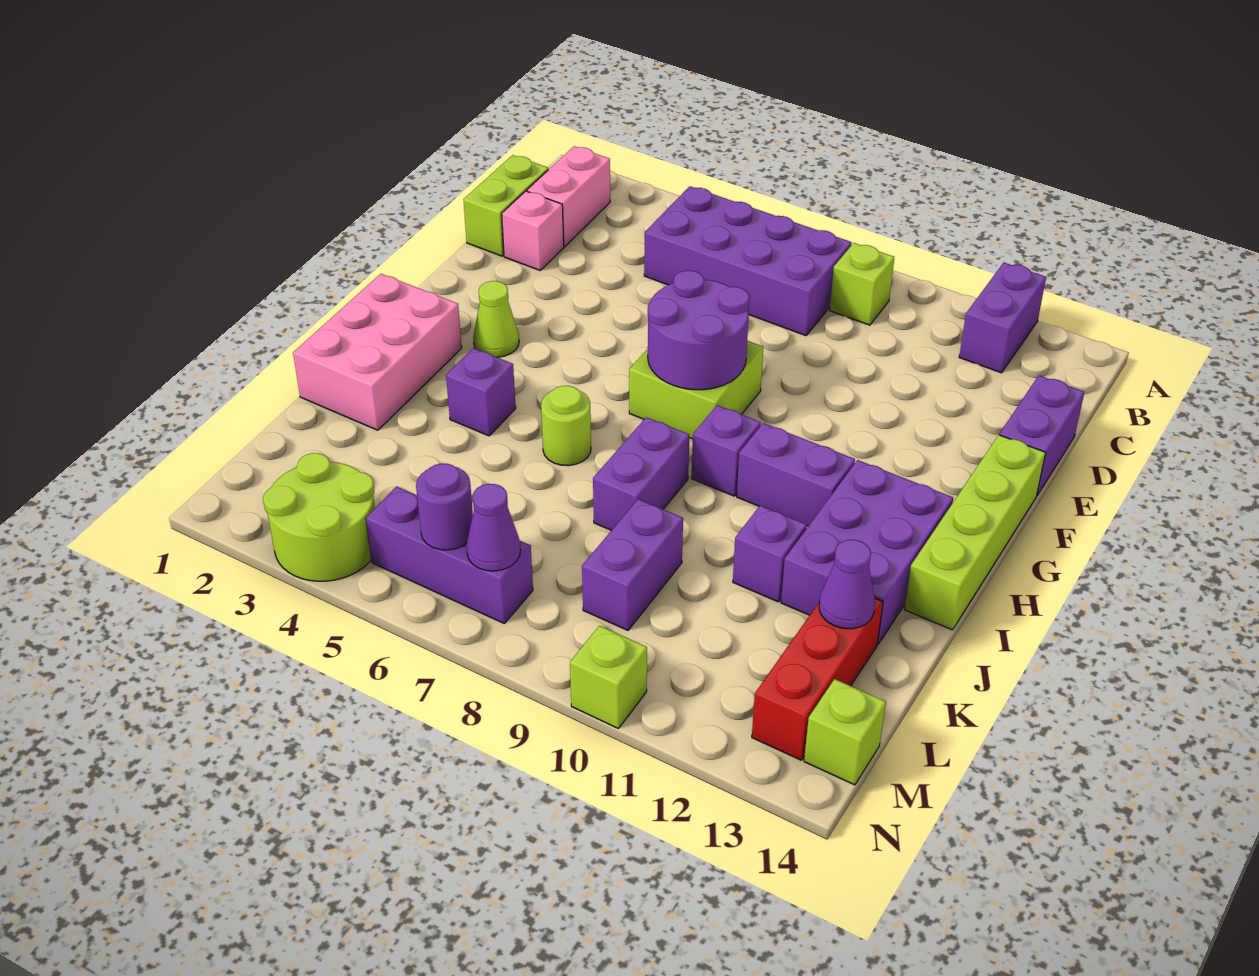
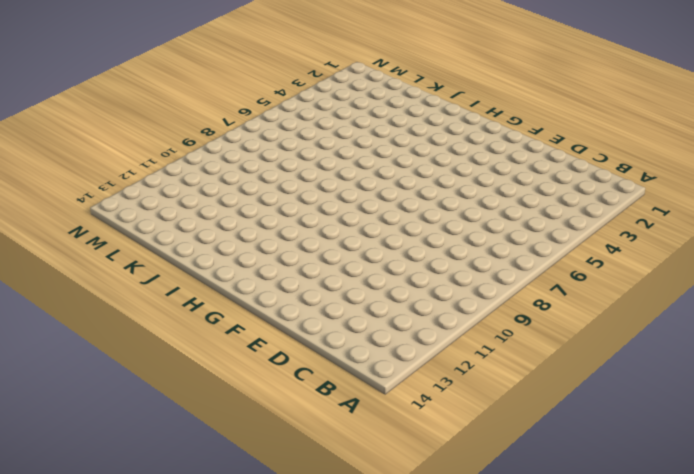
none -> purple 1x2 brick [959,263,1046,373]
none -> pink 1x2 brick [527,146,610,247]
none -> purple 2x4 brick [644,186,852,336]

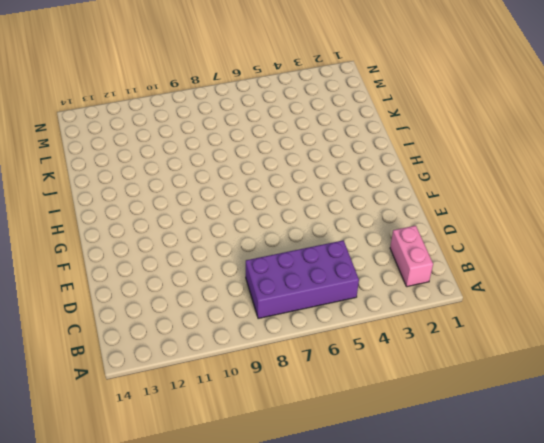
none -> purple 1x2 brick [959,263,1046,373]
none -> lime 1x1 brick [830,243,894,325]
none -> lime 1x2 brick [463,155,548,256]

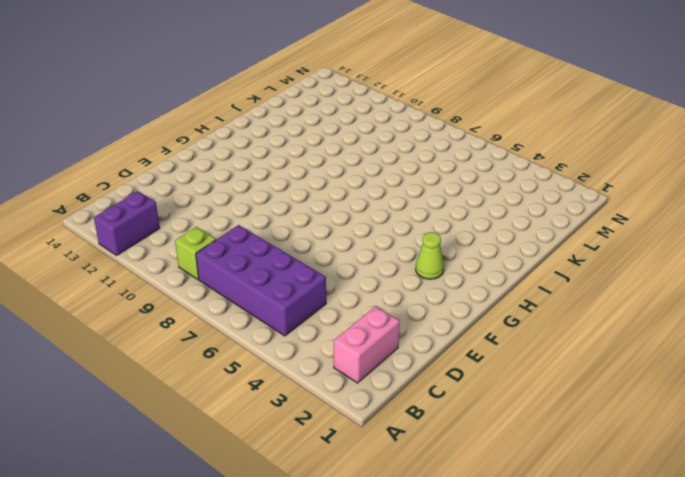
none -> lime 1x2 brick [463,155,548,256]
none -> pink 1x1 brick [502,191,564,270]
none -> purple 1x2 brick [999,376,1084,495]

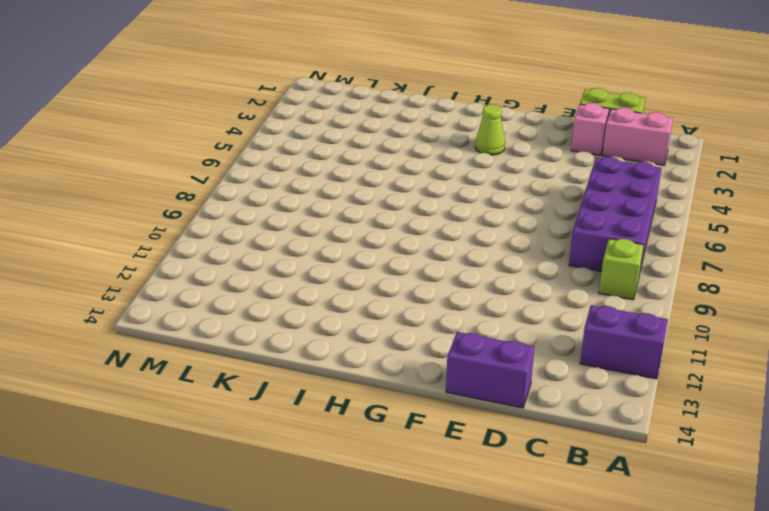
none -> lime 2x2 brick [629,341,763,439]
none -> lime 1x4 brick [904,435,1046,630]
none -> pink 2x3 brick [293,274,462,430]

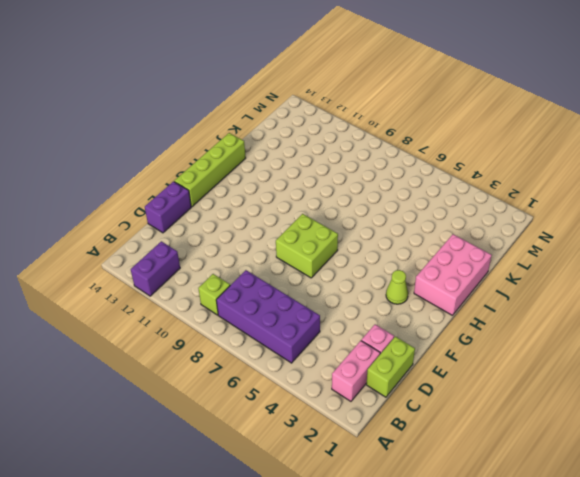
none -> purple 1x1 brick [691,405,761,496]
none -> purple 1x2 brick [737,423,855,526]
none -> purple 2x3 brick [781,460,953,644]

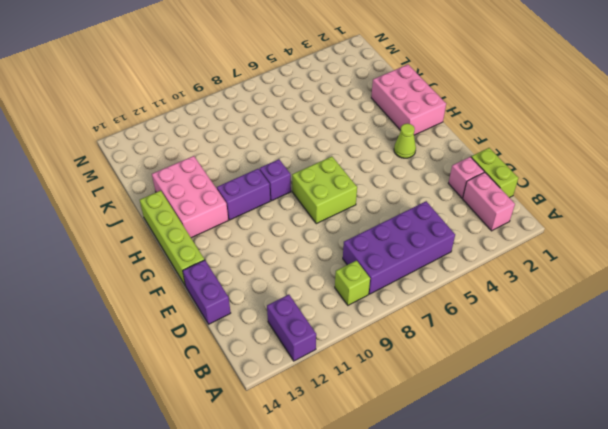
pink 2x3 brick [152,156,228,238] -> purple 2x3 brick [781,460,953,644]
none -> purple 1x1 brick [446,348,516,436]
none -> lime 1x1 round brick [541,386,591,466]
none -> purple 1x2 brick [593,417,689,530]

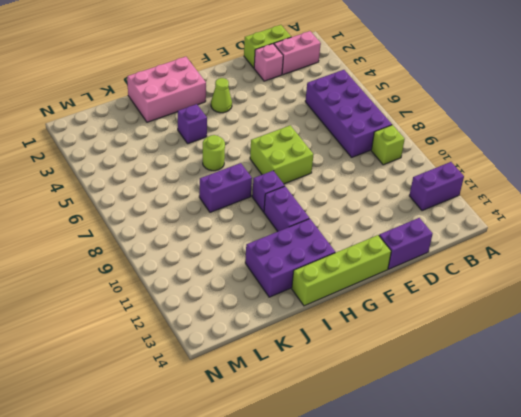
none -> purple 1x1 brick [733,505,807,602]
none -> purple 1x2 brick [582,499,683,630]
none -> red 1x3 brick [752,598,883,760]

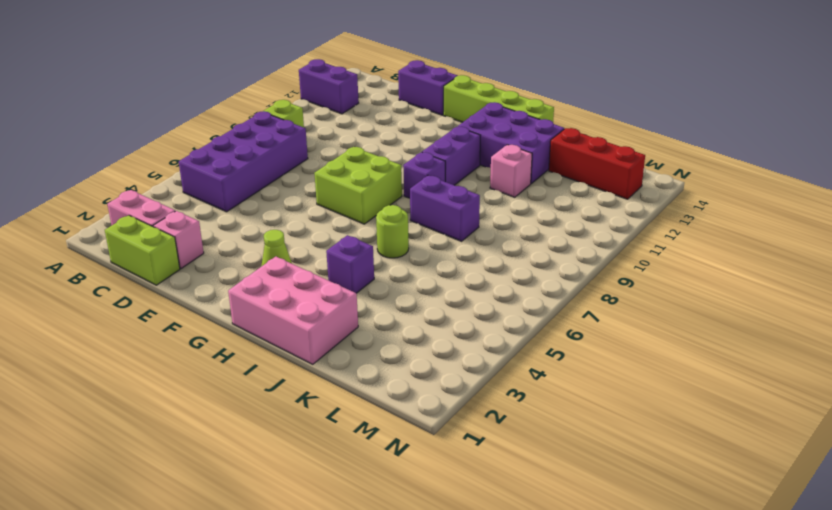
pink 1x1 brick [490,145,532,197] -> purple 1x1 brick [733,505,807,602]
none -> purple 1x2 brick [582,499,683,630]
none -> lime 2x2 round brick [263,453,375,581]
none -> purple 1x3 brick [366,486,533,623]

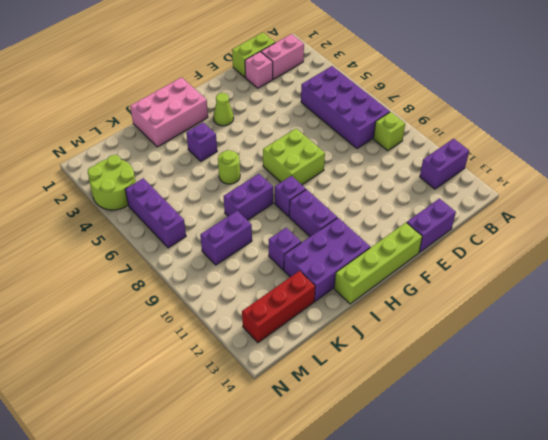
none -> lime 1x1 brick [804,679,886,785]
none -> lime 1x1 brick [570,626,647,729]
none -> purple 2x2 round brick [648,271,749,390]

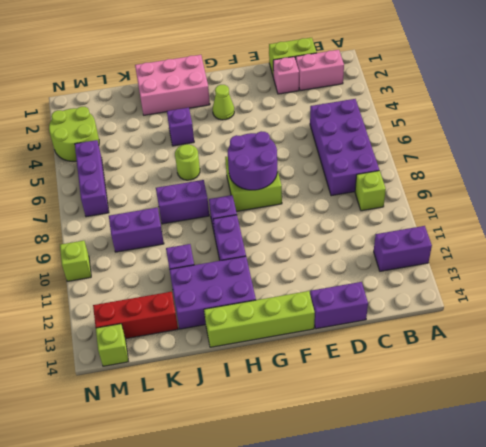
none -> purple 1x1 cone [819,540,875,629]
none -> purple 1x1 round brick [416,464,473,550]
none -> purple 1x1 cone [466,484,521,571]

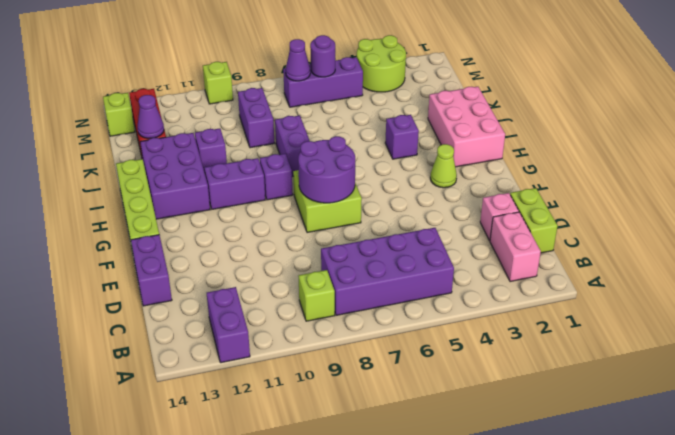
none -> lime 1x1 round brick [541,386,591,466]

